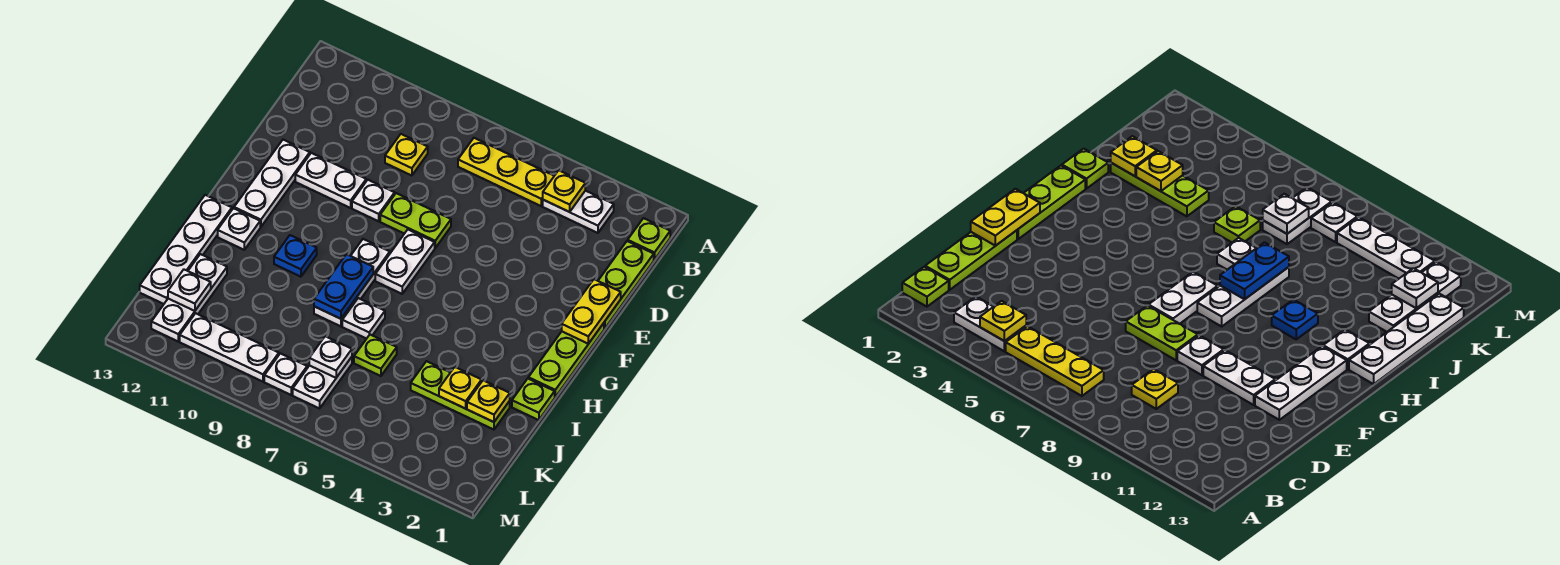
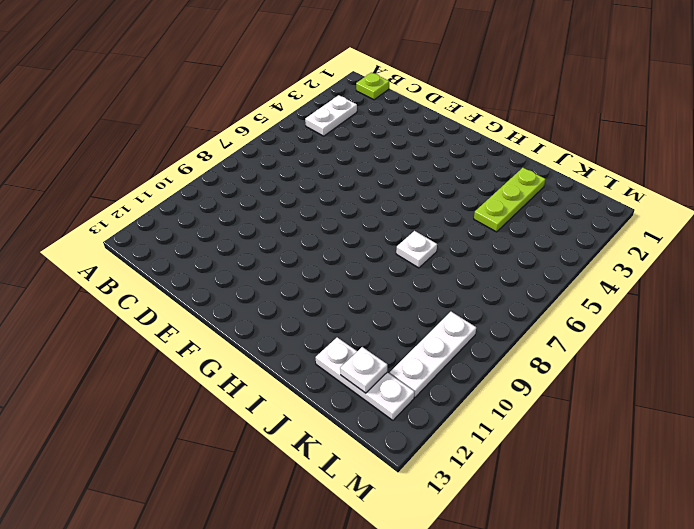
none -> yellow 1x3 plate [458,138,554,206]
none -> lime 1x3 plate [598,241,654,328]
none -> yellow 1x1 plate [385,134,428,176]
none -> lime 1x2 plate [380,193,451,248]

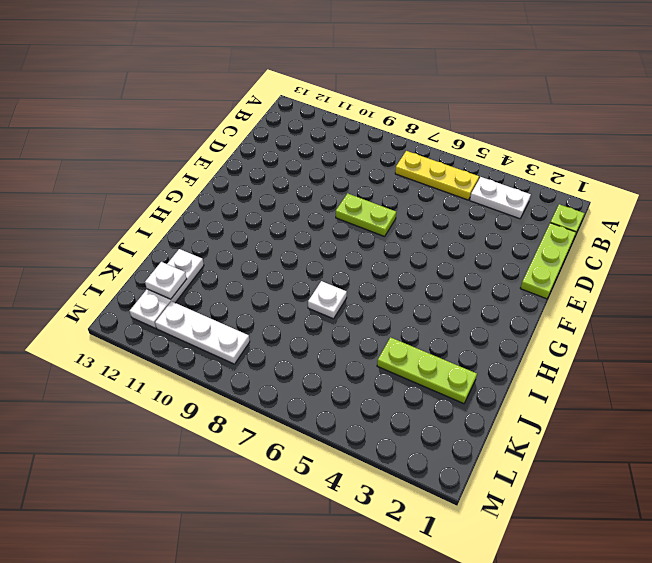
none -> yellow 1x1 plate [385,134,428,176]
none -> white 1x1 plate [352,180,395,221]
none -> white 1x2 plate [295,153,366,208]
none -> white 1x3 plate [234,140,310,227]

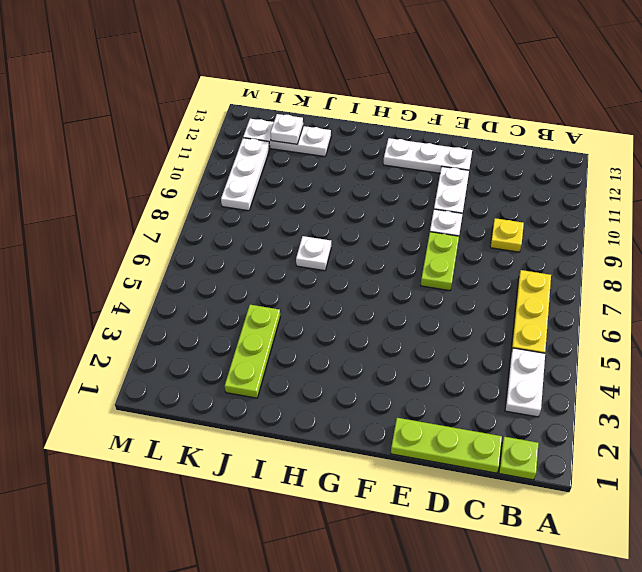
none -> lime 1x3 plate [528,323,604,397]
none -> white 1x2 plate [375,230,435,294]
none -> white 1x3 plate [314,239,390,326]
none -> blue 1x1 plate [274,235,317,277]

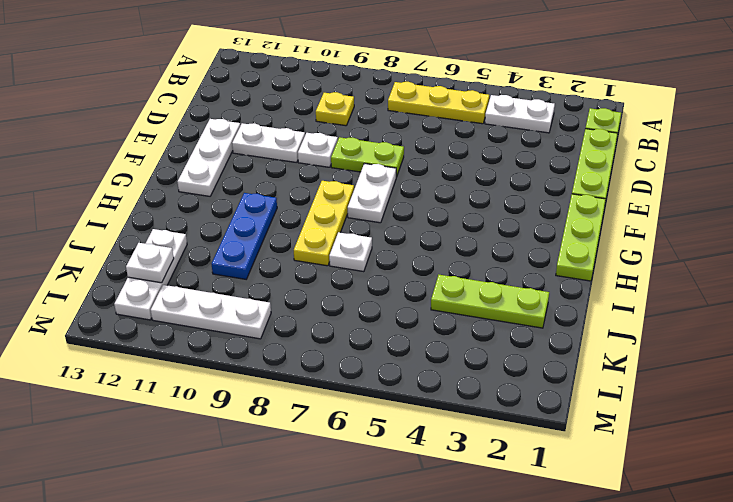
yellow 1x3 plate [294,181,354,266] -> white 1x3 plate [314,239,390,326]
blue 1x3 plate [212,193,277,279] -> blue 1x1 plate [274,235,317,277]
none -> white 1x1 plate [218,208,260,250]
none -> white 1x4 plate [140,195,232,304]
none -> lime 1x1 plate [512,379,555,420]
none -> lime 1x1 plate [354,335,397,376]

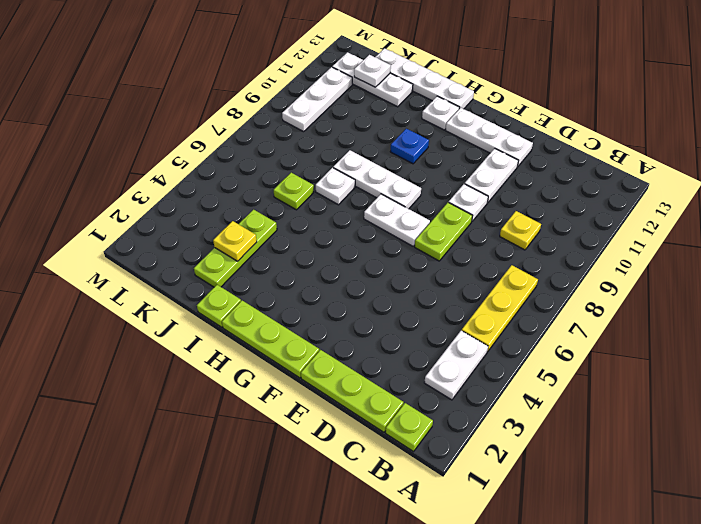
none -> white 1x2 plate [293,357,352,408]
none -> white 1x1 plate [264,353,307,395]
none -> yellow 1x1 plate [543,170,585,212]
none -> yellow 1x2 plate [562,279,621,344]

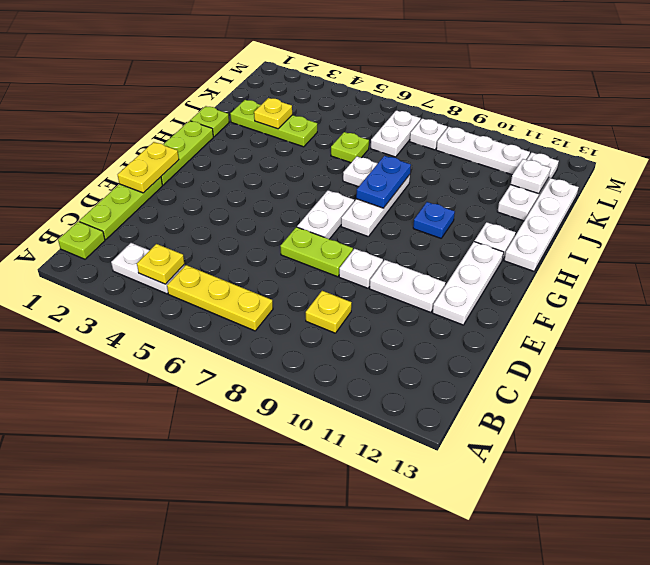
none -> yellow 1x1 plate [467,380,510,422]
none -> white 1x1 plate [309,336,352,378]

